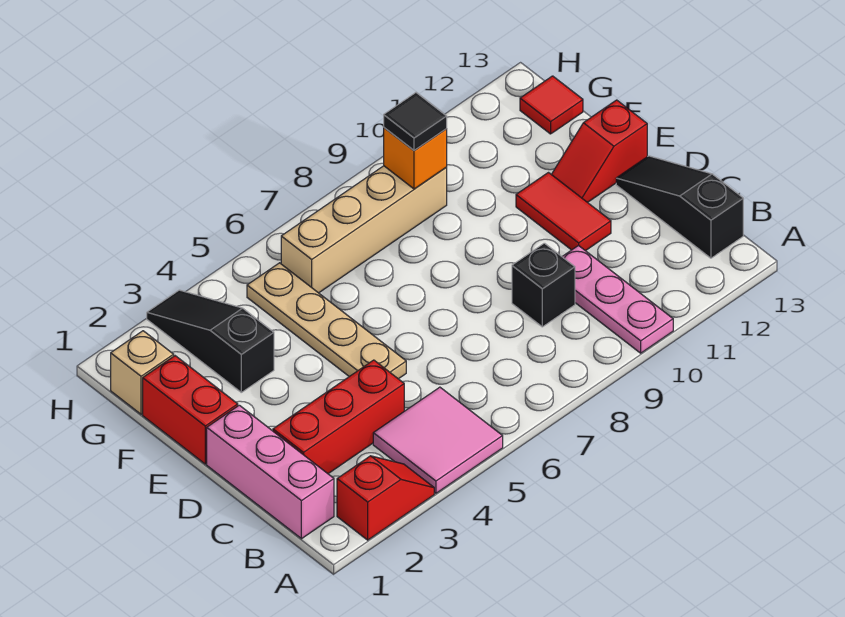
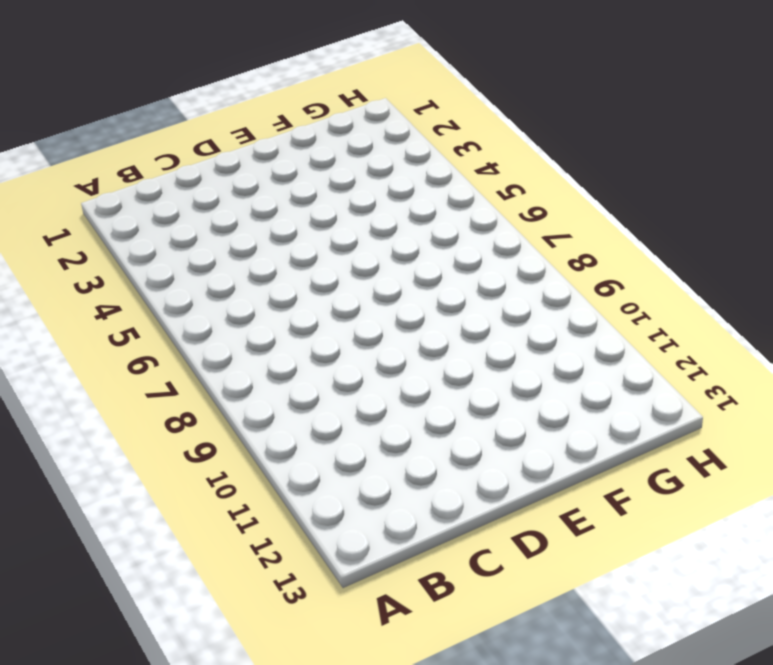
none -> red 1x2 slope [337,456,434,540]
none -> pink 2x2 tile [373,387,503,493]
none -> pink 1x3 plate [562,245,673,353]

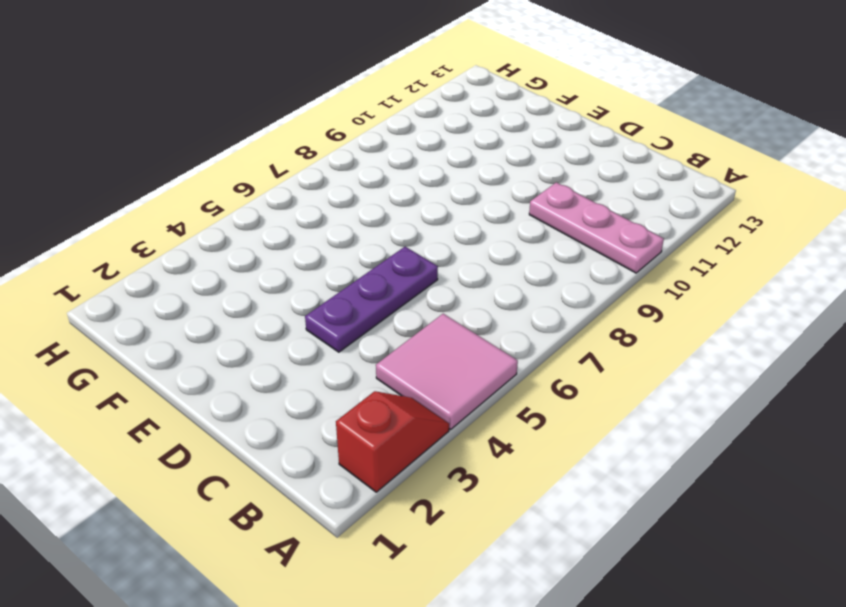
purple 1x3 plate [305,247,438,352] -> tan 1x4 plate [247,263,406,379]
none -> pink 1x3 brick [207,405,334,539]
none -> black 1x3 slope [616,156,743,258]
none -> red 1x3 brick [273,360,404,474]

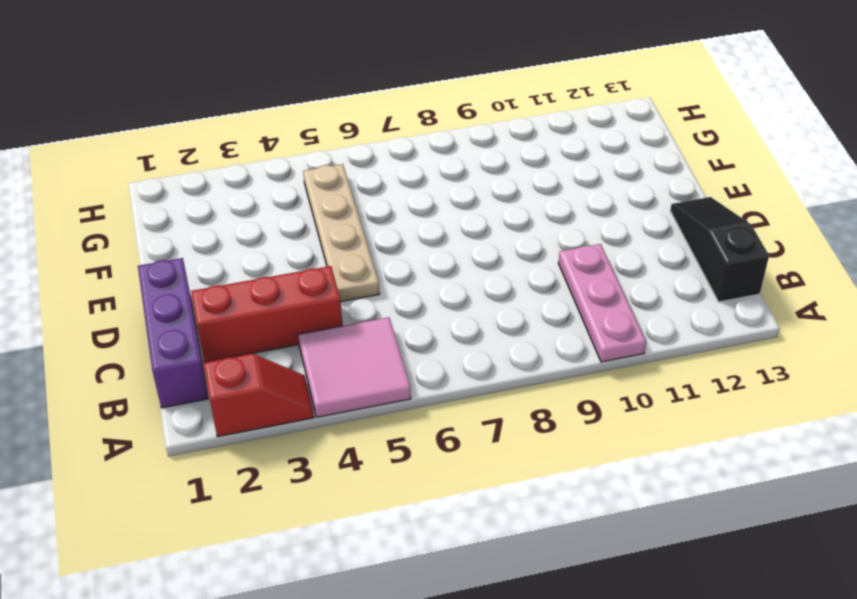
purple 1x3 brick [138,258,208,408] -> pink 1x3 brick [207,405,334,539]
none -> black 1x1 brick [512,243,575,327]
none -> red 1x2 tile [516,173,611,251]
none -> red 1x2 brick [143,356,238,464]

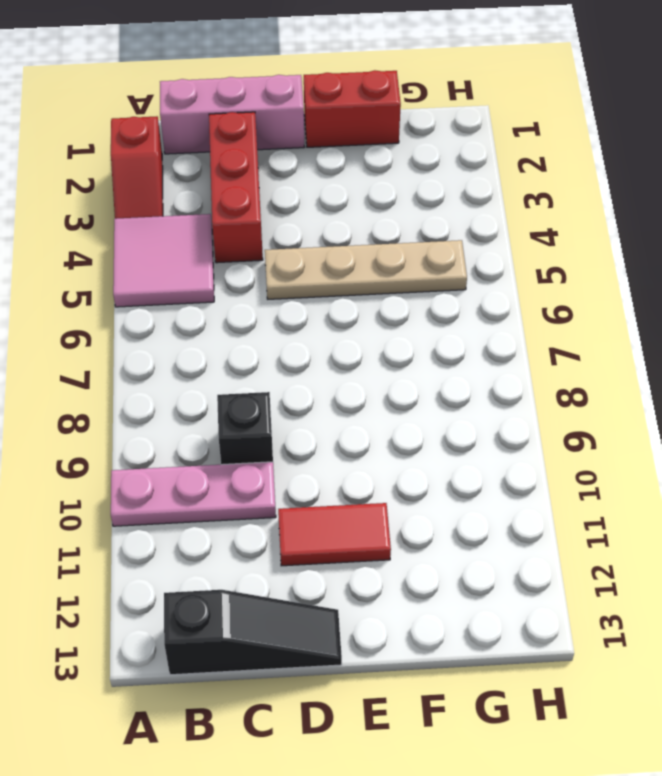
none -> red 1x2 slope [551,100,647,203]
none -> black 1x3 slope [147,290,274,392]
none -> tan 1x1 brick [111,331,174,414]

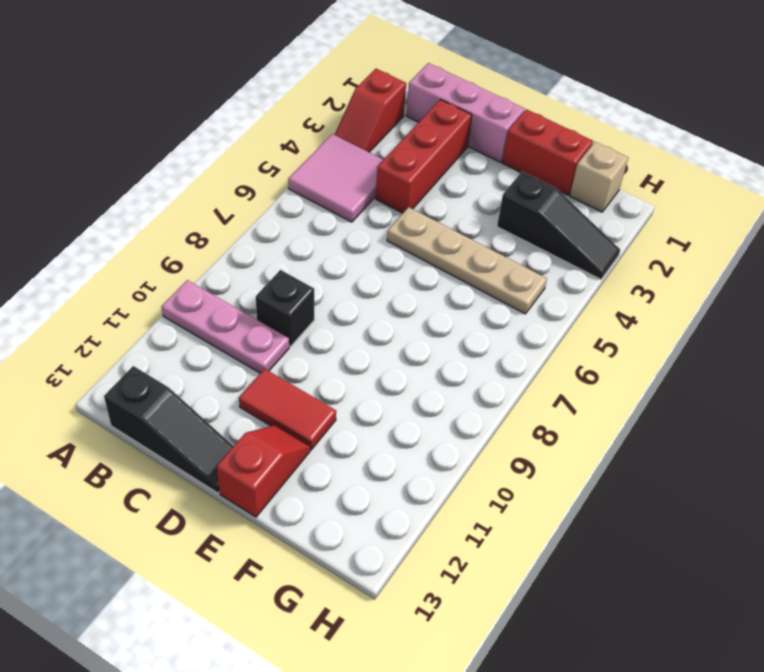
none -> tan 1x4 brick [281,166,447,293]
none -> red 1x1 tile [520,76,583,134]
none -> orange 1x1 brick [384,128,447,189]

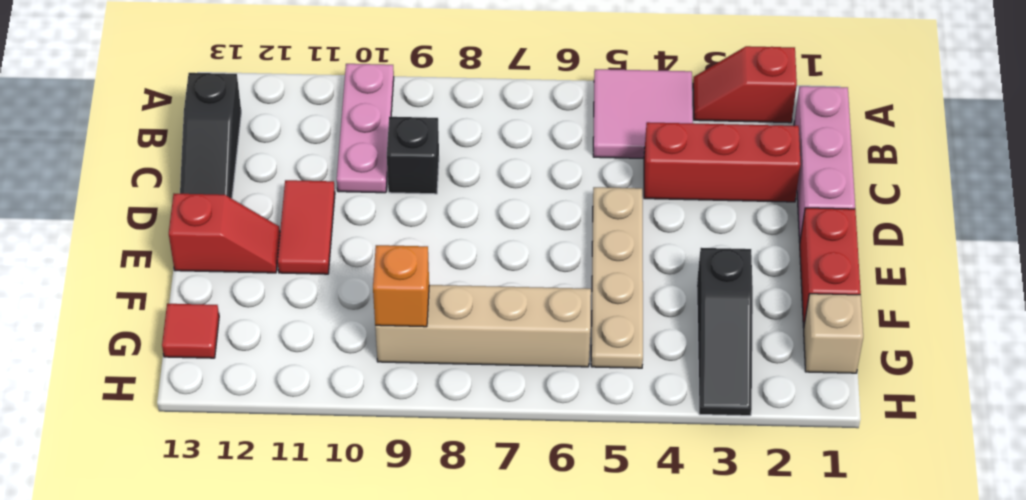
none -> black 1x1 tile [384,93,447,151]

